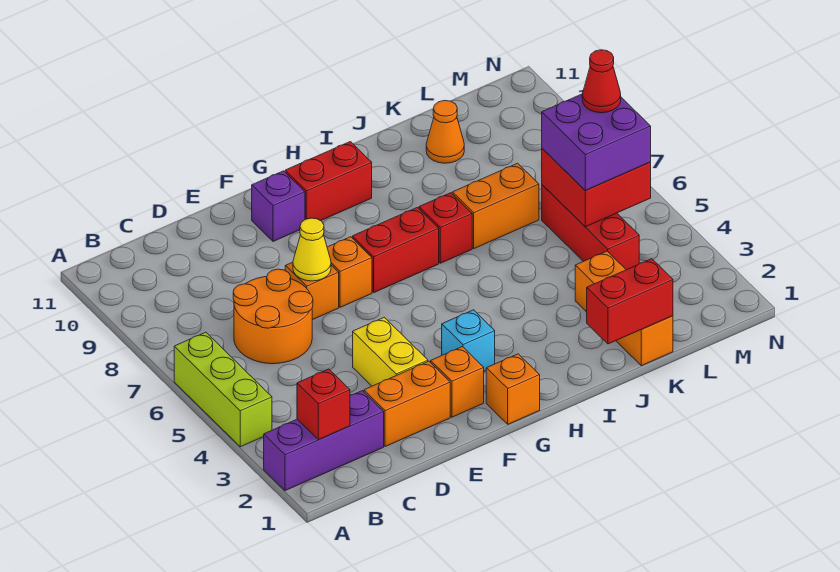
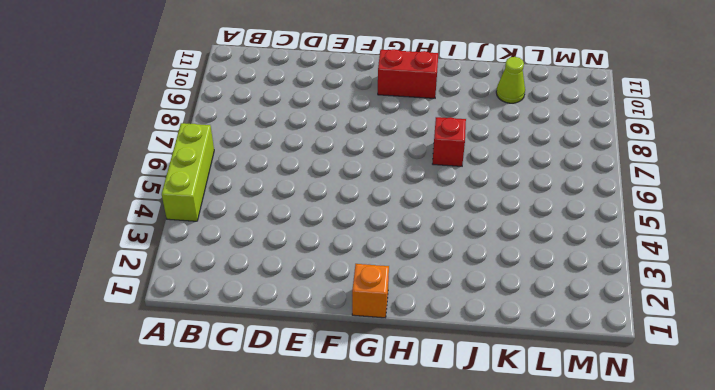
lime 1x1 cone [496,57,525,103] -> orange 1x1 cone [426,100,464,163]
none -> purple 1x3 brick [264,391,384,491]
none -> orange 2x2 round brick [233,269,313,364]
none -> orange 1x2 brick [364,361,450,447]

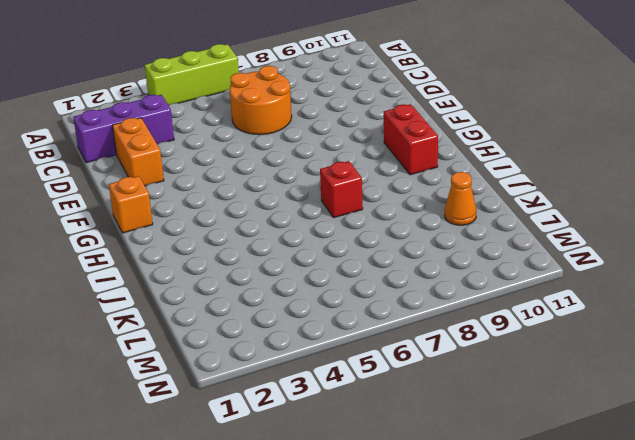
purple 1x3 brick [73,95,174,163] -> purple 1x3 brick turned to [264,391,384,491]
none -> yellow 1x2 brick [353,317,428,386]
none -> orange 1x1 brick [285,262,339,320]
none -> orange 1x1 brick [431,347,484,417]

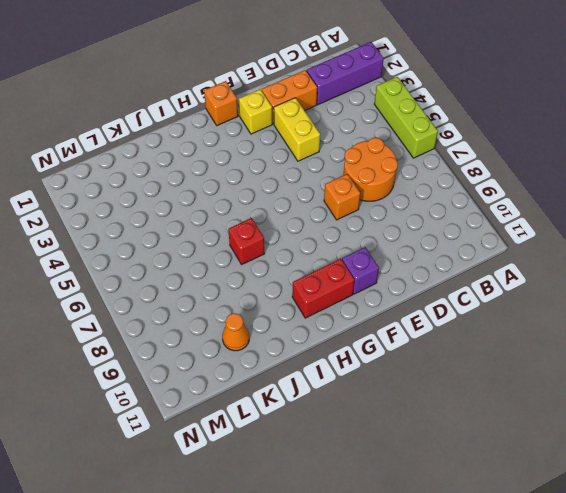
yellow 1x1 brick [239,89,272,134] -> orange 1x1 brick [431,347,484,417]
none -> orange 1x1 brick [327,237,372,307]
none -> cyan 1x1 brick [442,310,495,371]
none -> red 1x2 brick [352,207,439,292]

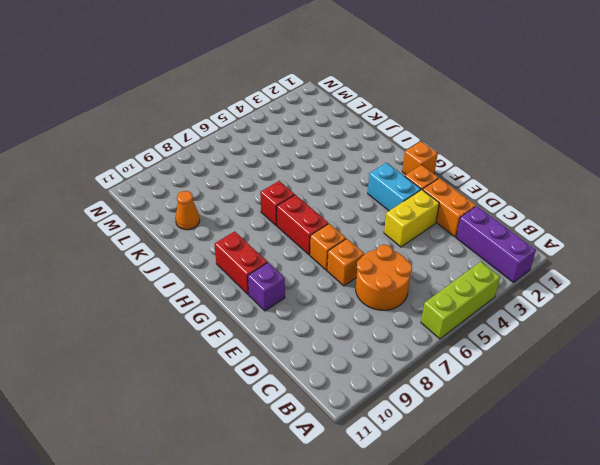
cyan 1x2 brick [368,163,421,211] -> cyan 1x1 brick [442,310,495,371]
none -> orange 1x2 brick [452,163,539,248]
none -> orange 1x3 brick [575,251,673,366]
none -> red 1x3 brick [542,185,639,270]

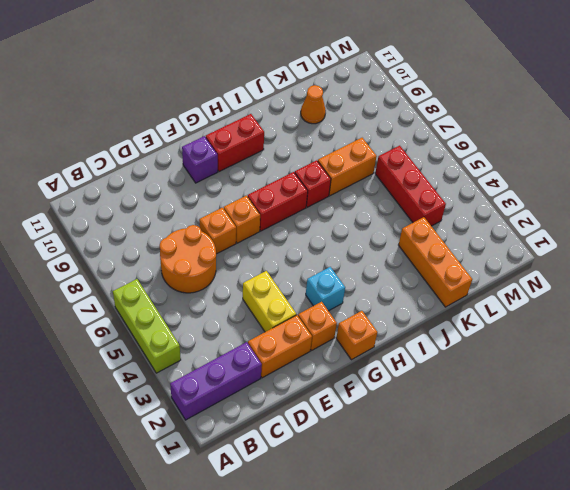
none -> red 1x1 brick [297,369,350,440]
none -> yellow 1x1 cone [293,218,331,281]
none -> red 1x2 brick [587,259,673,344]

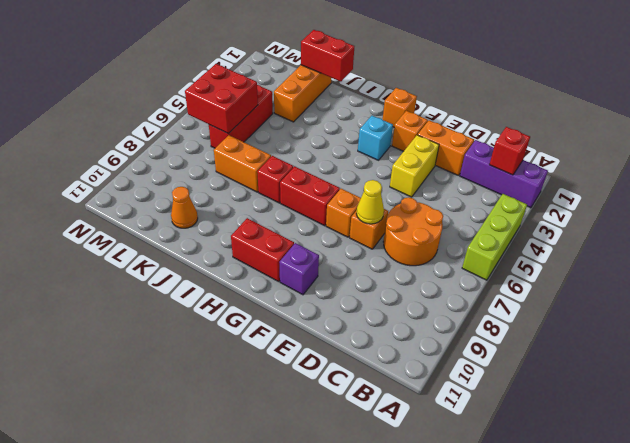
none -> purple 2x2 brick [542,94,651,191]
none -> red 1x1 cone [582,50,621,113]

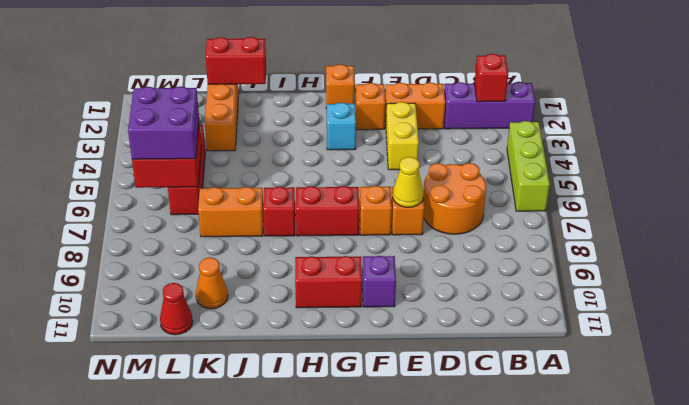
red 1x1 cone [160,283,193,335] -> red 1x1 cone moved to [582,50,621,113]

